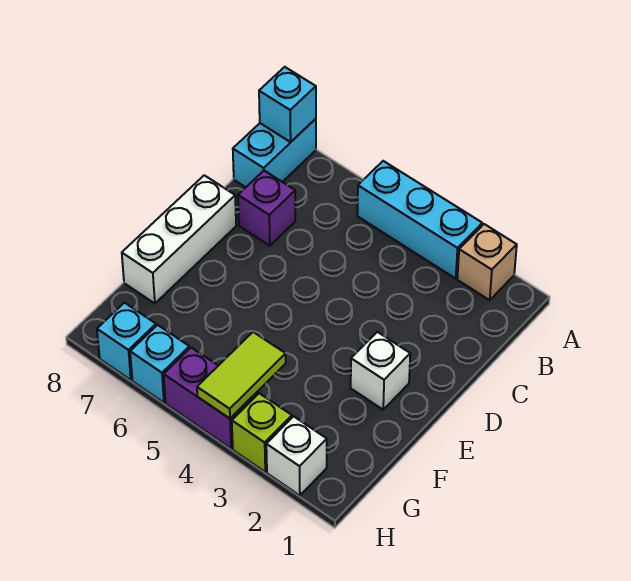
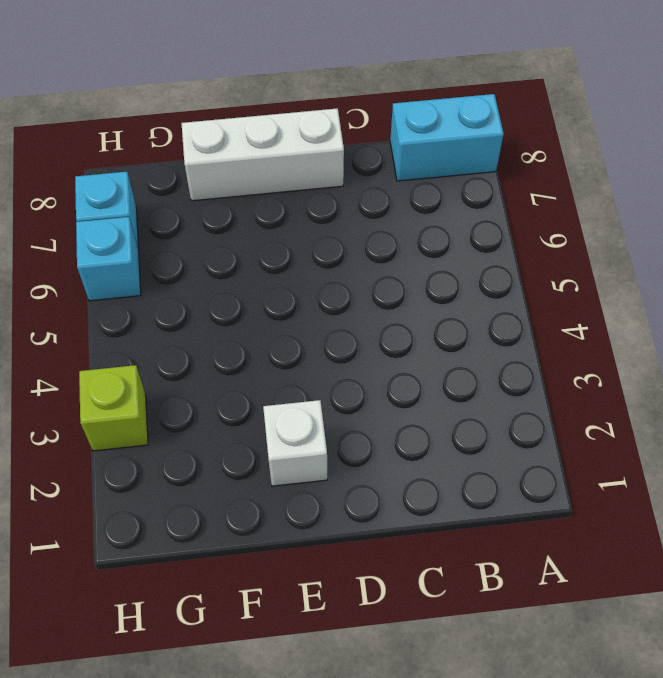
none -> tan 1x1 brick [457,224,517,300]
none -> cyan 1x3 brick [357,161,482,278]
none -> purple 1x1 brick [238,171,295,246]

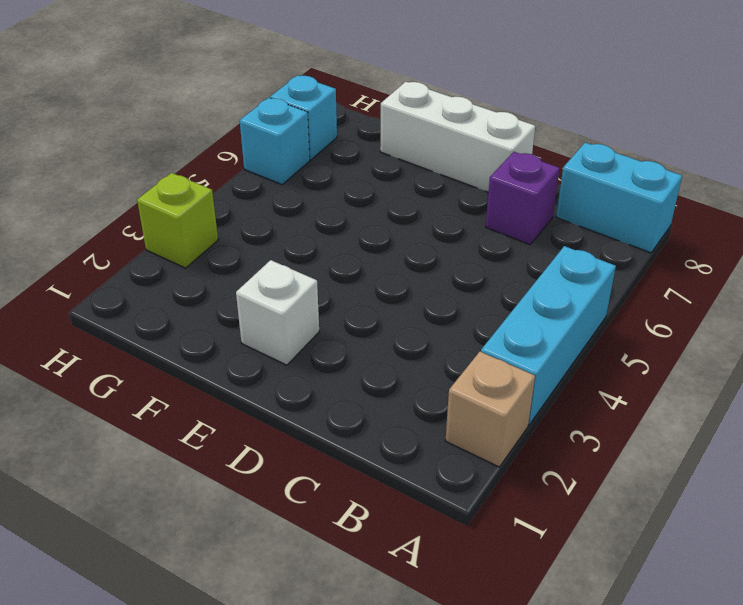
none -> white 1x1 brick [266,416,327,496]
none -> purple 1x2 brick [164,348,257,449]
none -> cyan 1x1 brick [259,67,316,142]

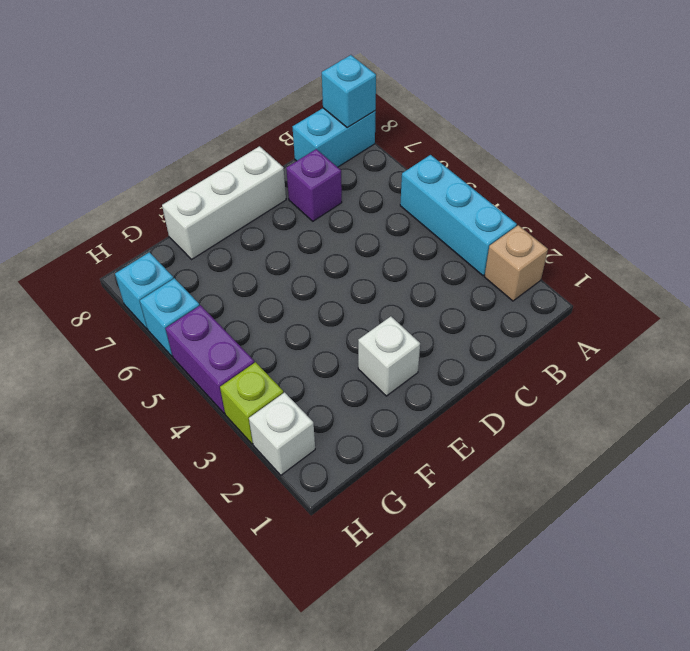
none -> lime 1x2 tile [197,332,286,419]

